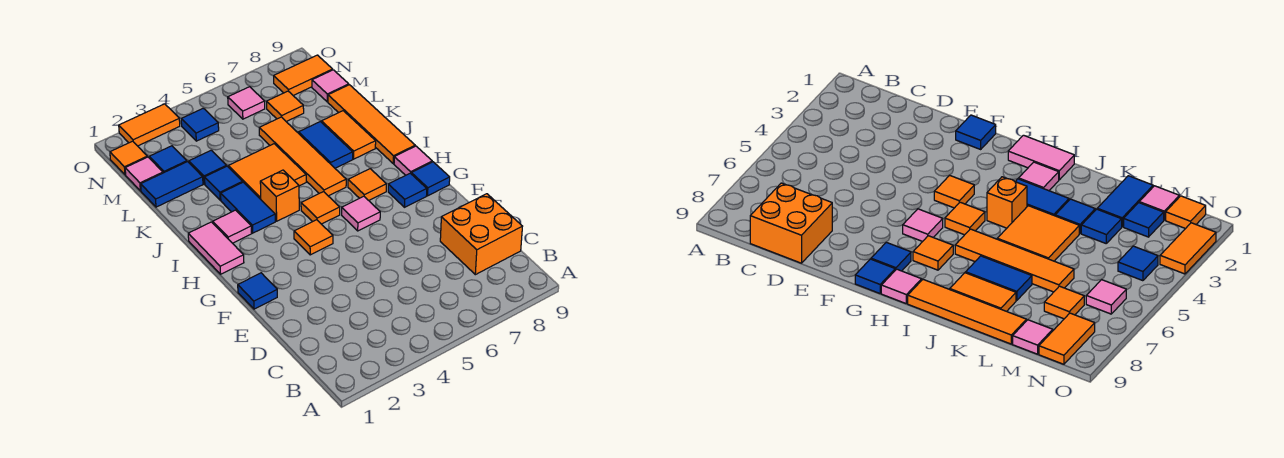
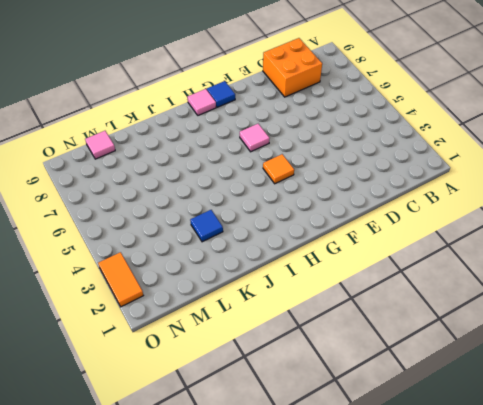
none -> blue 1x1 tile [238,273,277,309]
none -> blue 1x1 tile [388,173,427,207]
none -> pink 1x2 tile [188,222,244,274]
none -> orange 1x1 tile [301,192,340,224]

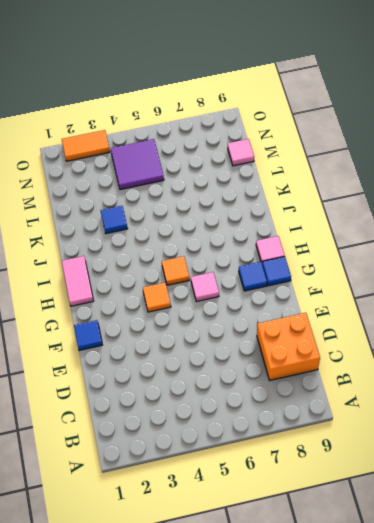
purple 2x2 tile [111,139,164,190] -> blue 1x1 tile [181,108,219,141]
none -> orange 1x1 tile [348,169,386,200]
none -> pink 1x1 tile [213,210,252,243]
none -> blue 1x2 tile [221,182,275,233]
none -> orange 1x1 brick [260,170,299,221]

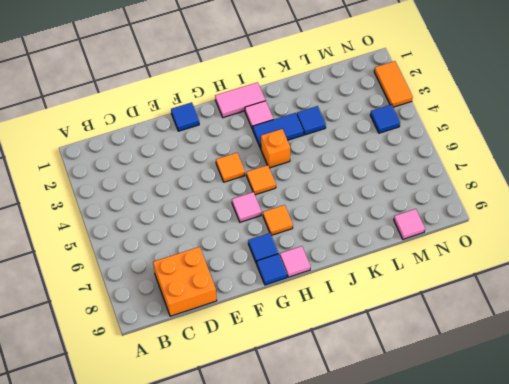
none -> orange 1x4 tile [259,117,346,196]
none -> orange 1x4 tile [328,85,415,164]
none -> orange 2x2 tile [228,144,306,199]
none -> blue 1x2 tile [299,122,353,168]

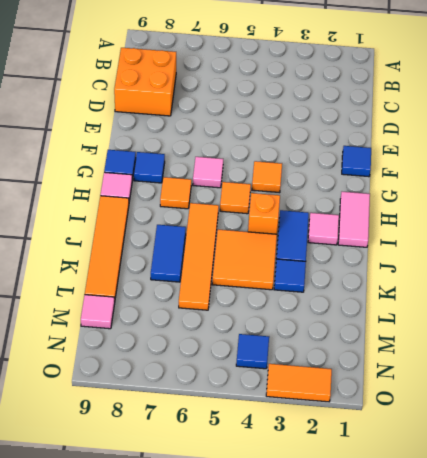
none -> orange 1x2 tile [322,111,376,159]
none -> blue 1x2 tile [141,162,203,207]
none -> blue 1x1 tile [189,150,226,184]
none -> pink 1x1 tile [125,157,163,191]

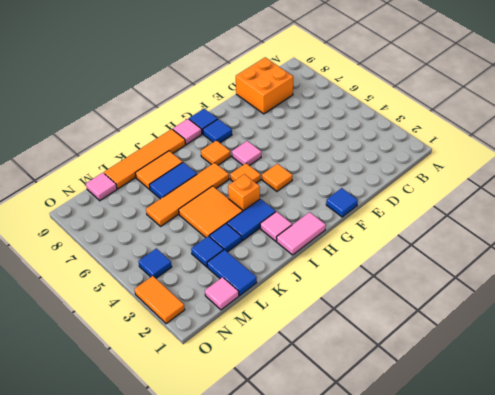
none -> blue 1x1 tile [149,146,187,173]
none -> orange 1x1 tile [267,91,304,122]
none -> orange 1x1 tile [110,141,147,175]
none -> pink 1x1 tile [228,87,265,119]

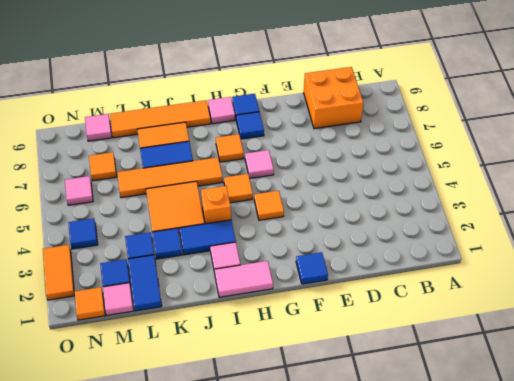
none -> orange 1x2 tile [274,55,333,96]

